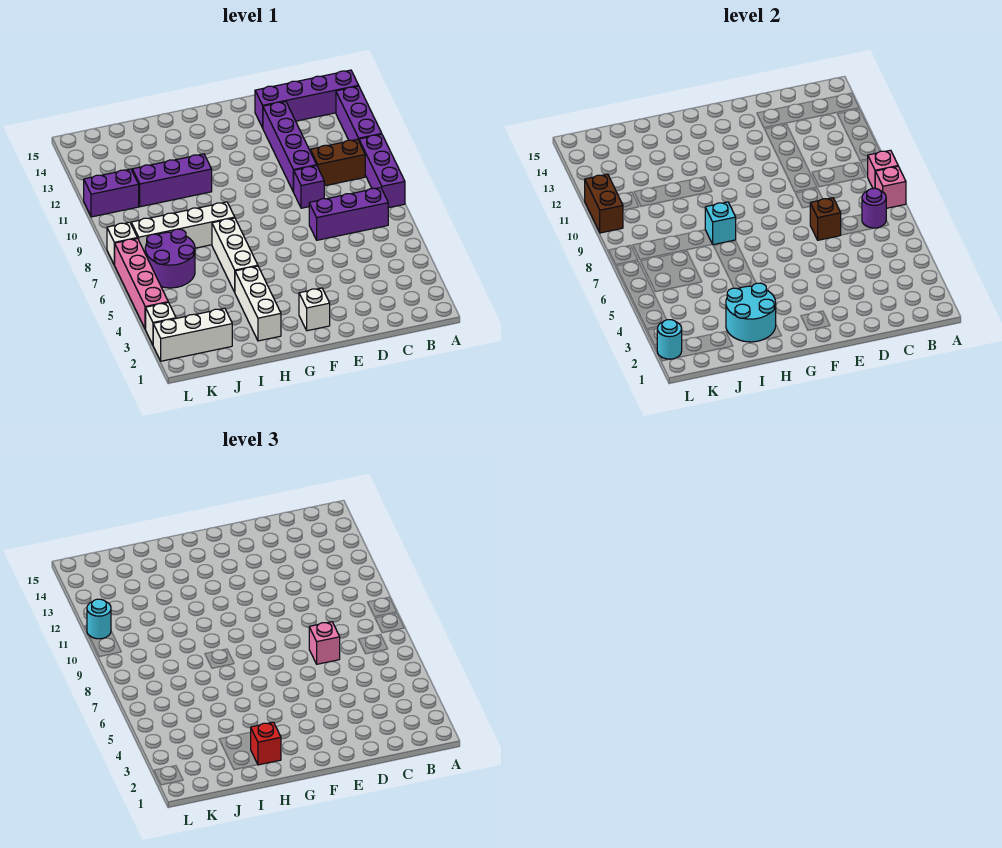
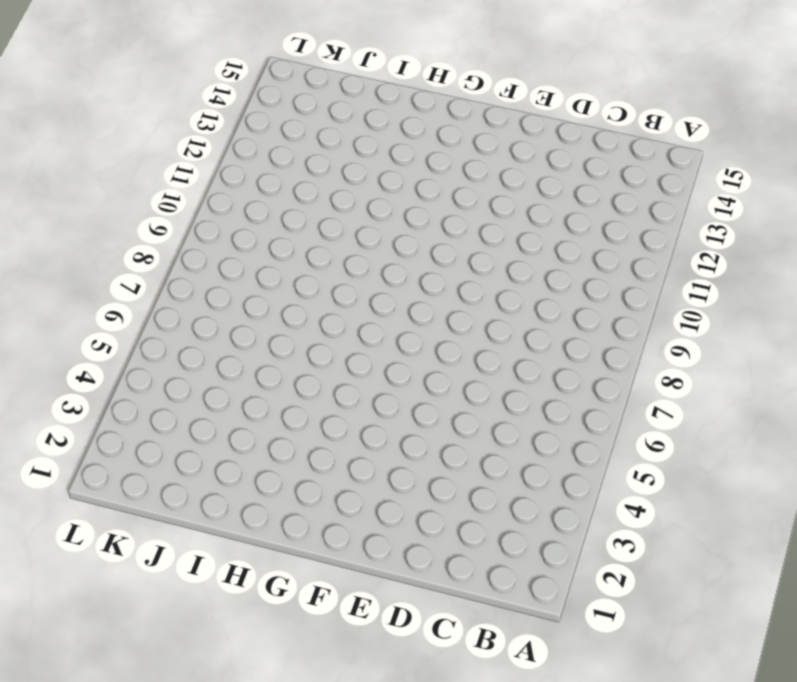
none -> purple 1x3 brick [359,134,405,208]
none -> purple 1x3 brick [336,86,382,140]
none -> purple 1x4 brick [255,70,359,128]

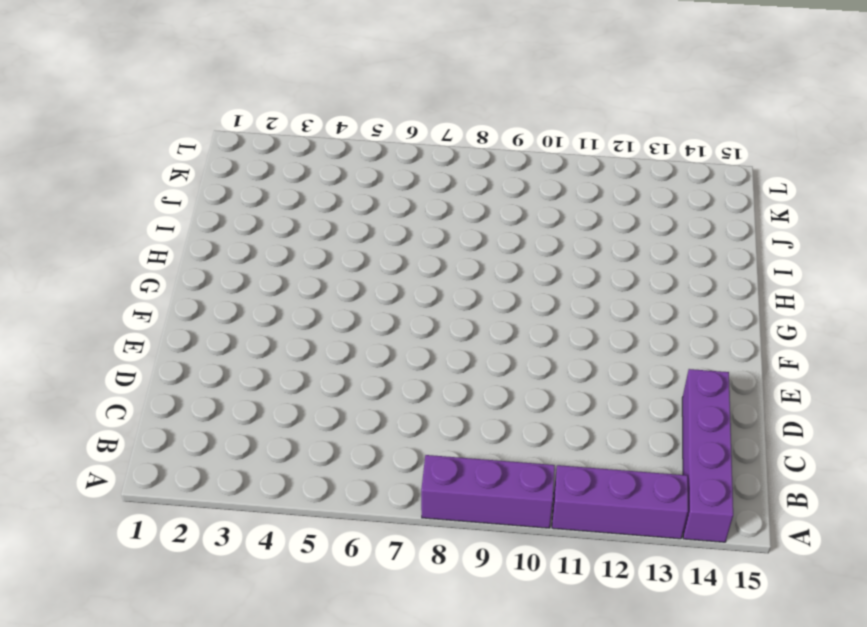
none -> purple 1x3 brick [309,187,388,240]
none -> brown 1x2 brick [310,139,365,186]
none -> purple 1x1 brick [294,166,324,208]

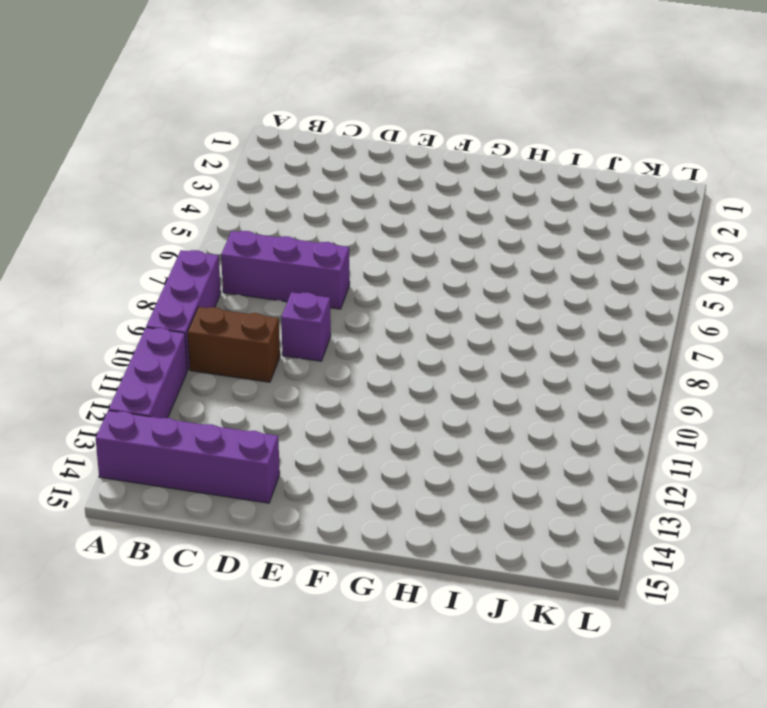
none -> purple 1x4 brick [263,101,317,192]
none -> white 1x1 brick [299,288,330,331]
none -> white 1x3 brick [235,266,281,341]

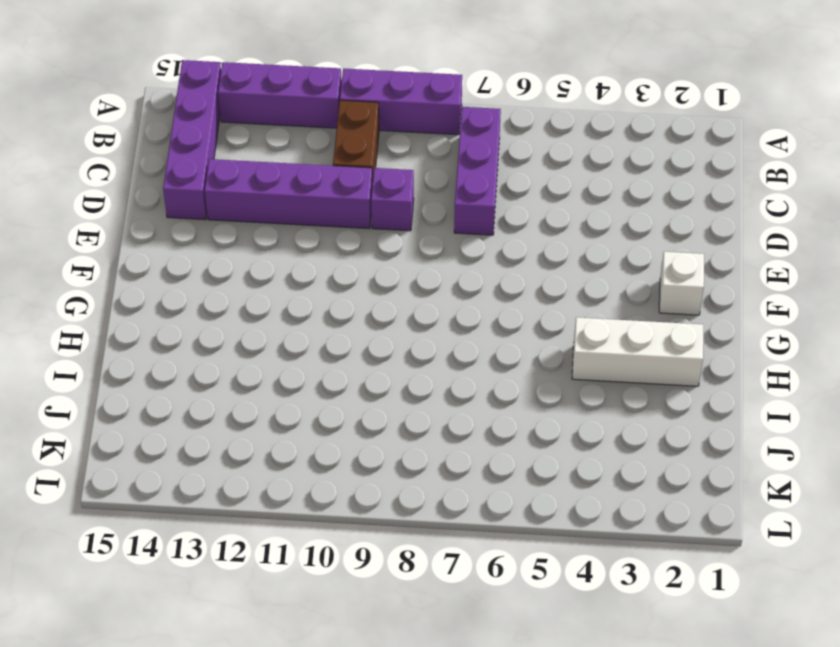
none -> white 1x3 brick [212,218,258,292]
none -> white 1x4 brick [131,202,235,252]
none -> purple 1x3 brick [132,154,212,207]

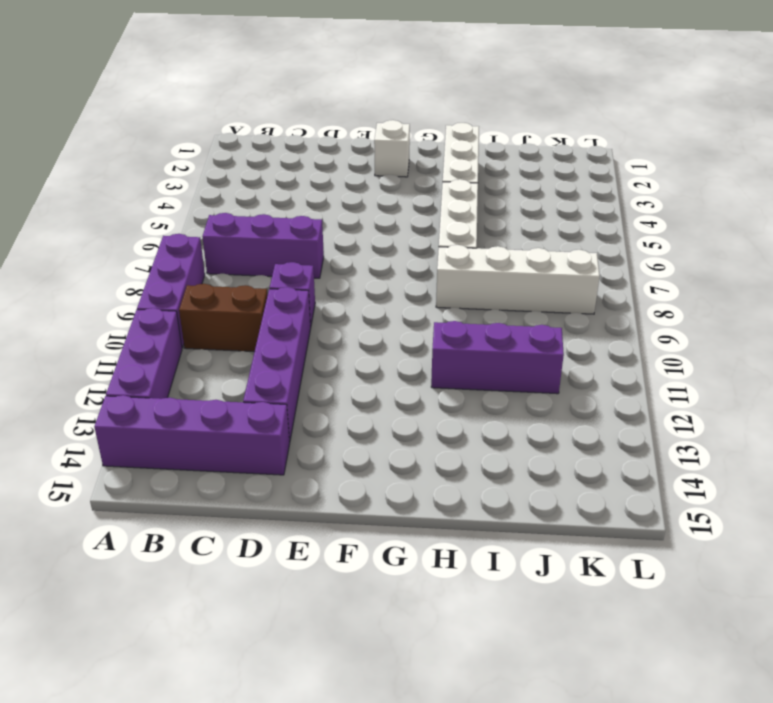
none -> white 1x3 brick [153,308,232,361]
none -> purple 2x2 round brick [145,229,195,288]
none -> purple 1x2 brick [84,169,139,217]

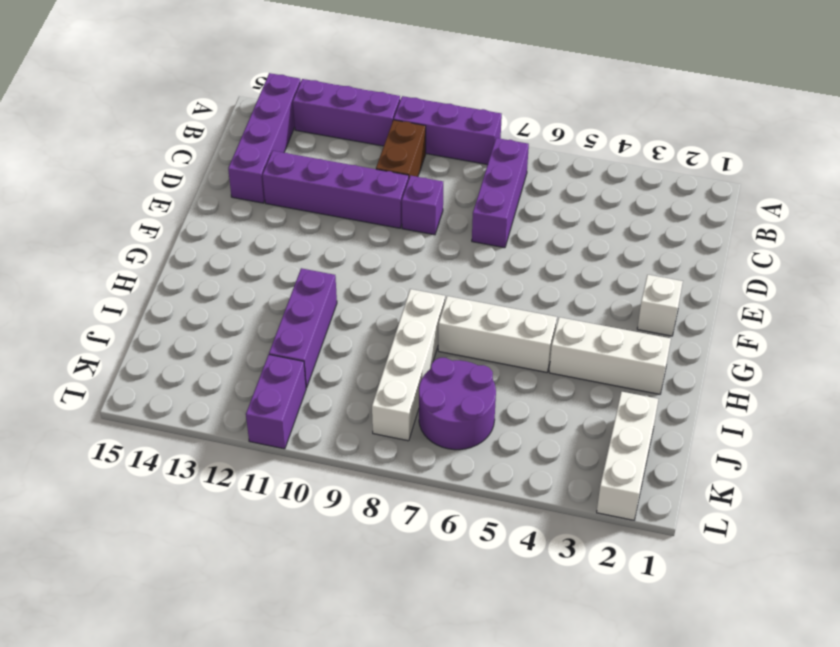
none -> white 1x1 brick [146,302,176,345]
none -> pink 1x4 brick [115,238,168,329]
none -> white 1x1 brick [107,222,137,265]

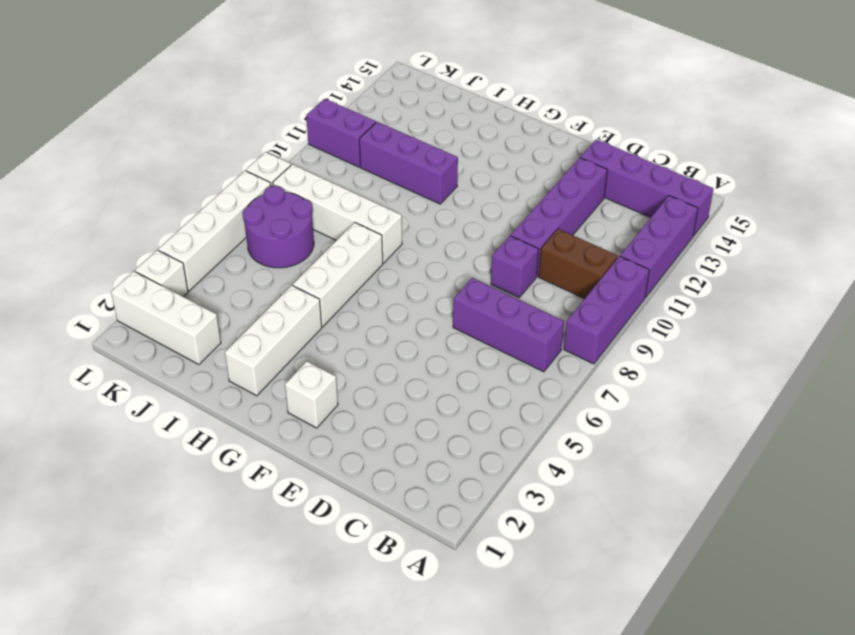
white 1x4 brick [158,171,271,291] -> pink 1x4 brick [115,238,168,329]
none -> pink 1x1 brick [875,166,906,208]
none -> pink 1x1 brick [868,150,898,189]
none -> purple 1x1 round brick [862,188,886,228]

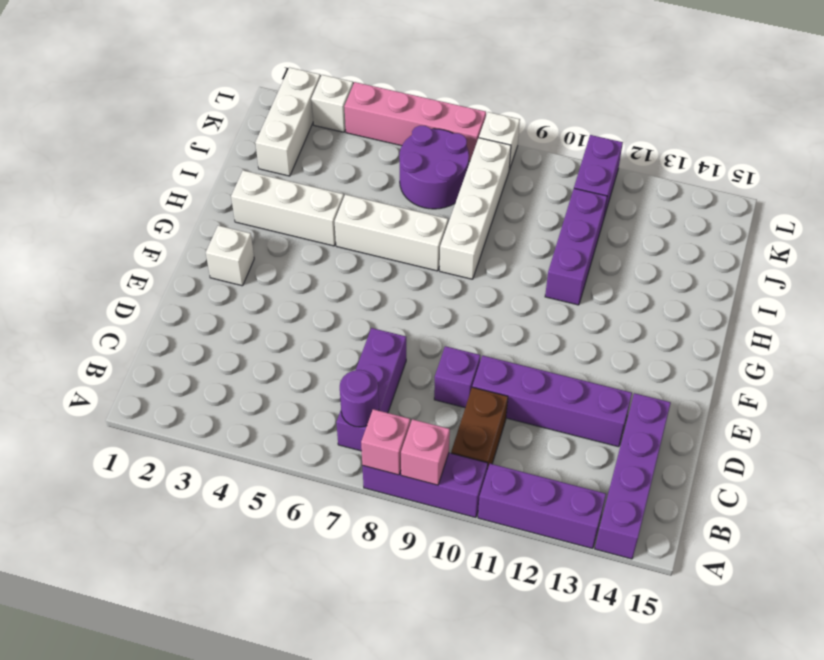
none -> brown 1x1 brick [810,198,841,240]
none -> cyan 2x2 round brick [726,283,776,342]
none -> cyan 1x1 brick [705,202,736,245]

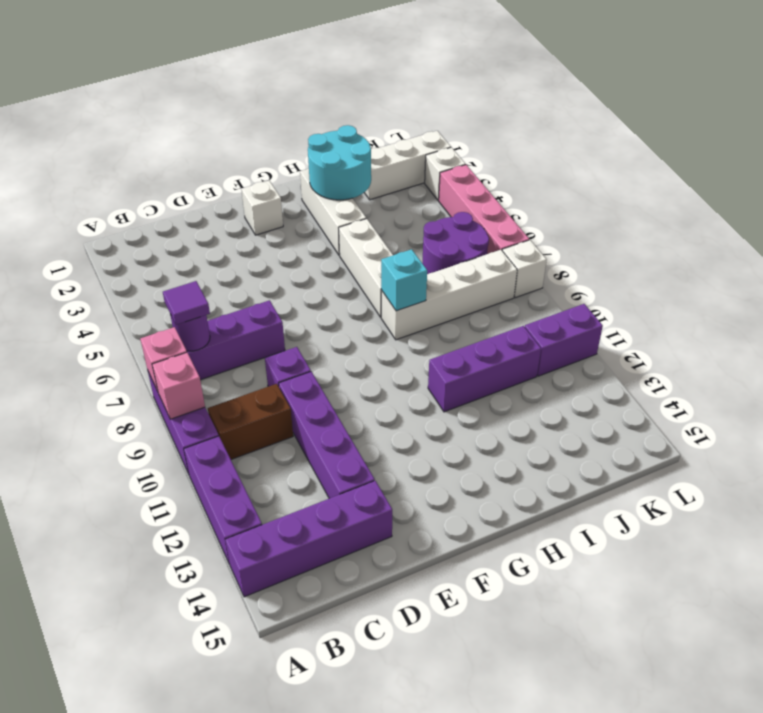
purple 1x1 tile [163,281,210,325] -> none
none -> brown 1x1 brick [810,198,841,240]
none -> cyan 1x1 round brick [657,320,682,359]
none -> brown 1x2 brick [585,174,623,233]

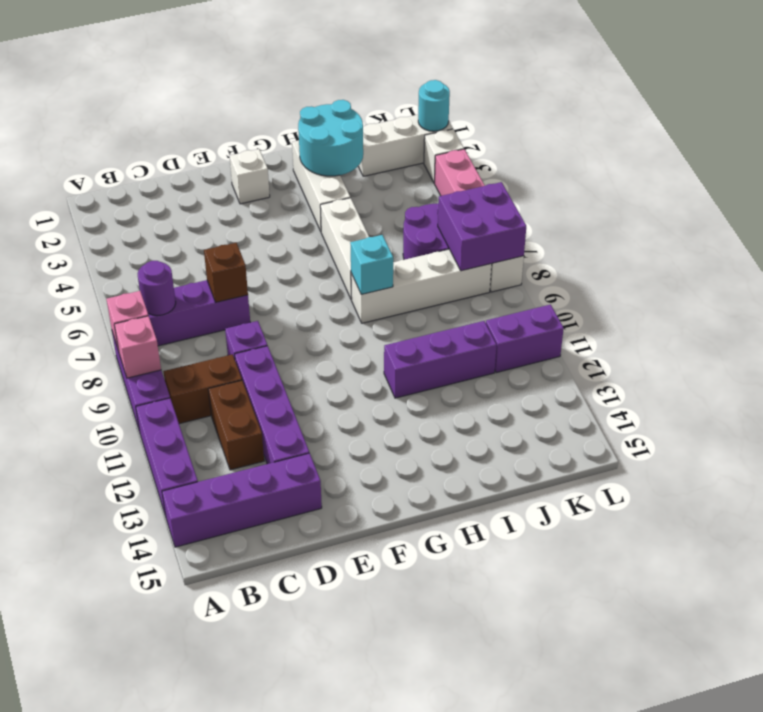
brown 1x2 brick [208,380,264,470] -> brown 1x2 brick moved to [585,174,623,233]
purple 2x2 brick [438,182,526,271] -> none
none -> pink 1x1 brick [309,622,340,664]
none -> red 1x1 brick [251,722,281,765]
none -> cyan 1x1 round brick [87,599,111,639]

